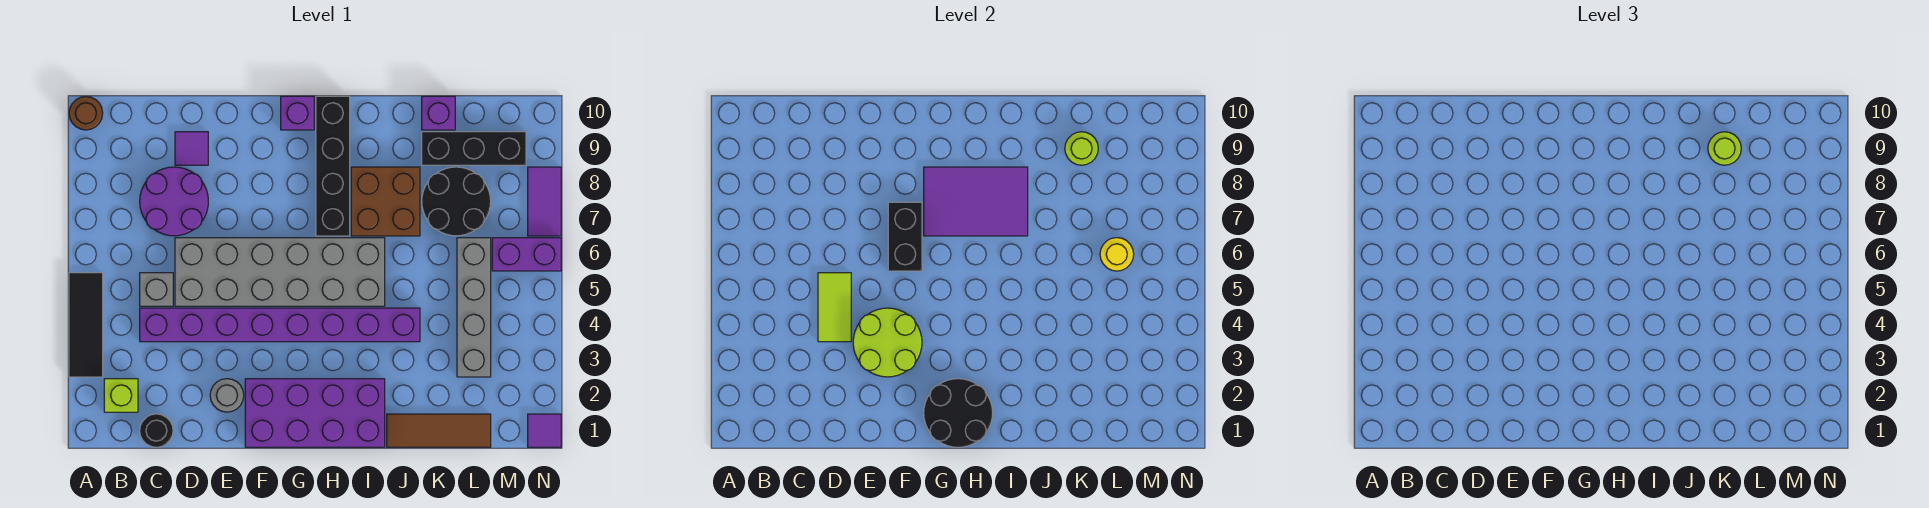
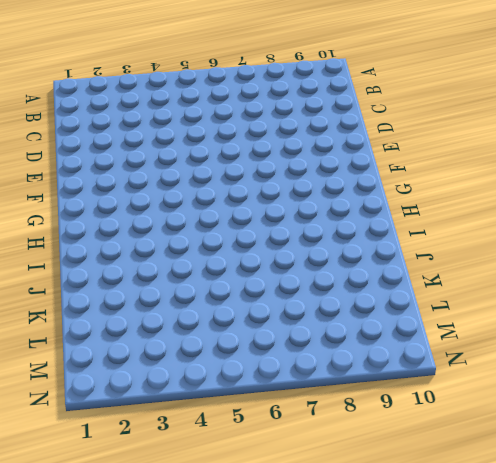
none -> black 1x3 tile [69,273,103,377]
none -> brown 1x1 round brick [69,97,103,130]
none -> lime 1x1 brick [104,379,138,412]
none -> black 1x1 round brick [140,414,173,447]

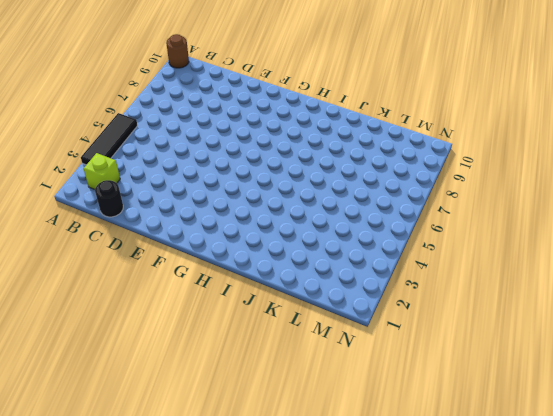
none -> purple 1x8 brick [140,308,420,342]
none -> grey 1x1 brick [140,273,173,306]
none -> purple 2x2 round brick [140,167,208,236]
none -> grey 2x6 brick [175,238,385,306]

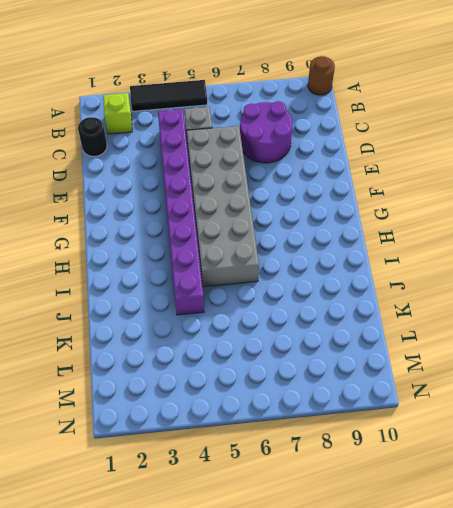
none -> purple 1x1 tile [175,132,208,165]
none -> grey 1x1 round brick [210,379,244,412]
none -> purple 2x4 brick [245,379,385,447]
none -> purple 1x1 brick [281,96,314,130]

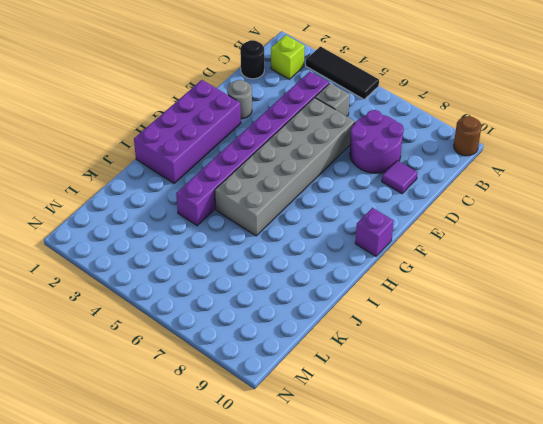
none -> black 1x4 brick [316,96,350,236]
none -> brown 2x2 brick [351,167,420,236]
none -> brown 1x3 tile [387,414,491,447]
none -> black 2x2 round brick [422,167,491,236]

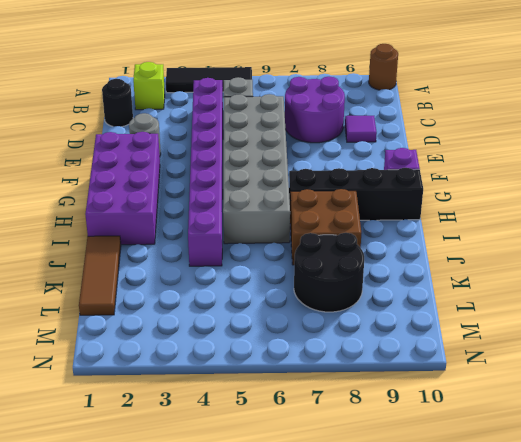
none -> black 1x3 brick [422,132,526,165]
none -> purple 1x1 brick [422,96,455,130]
none -> grey 1x4 brick [457,238,491,377]
none -> purple 1x2 brick [492,238,561,271]

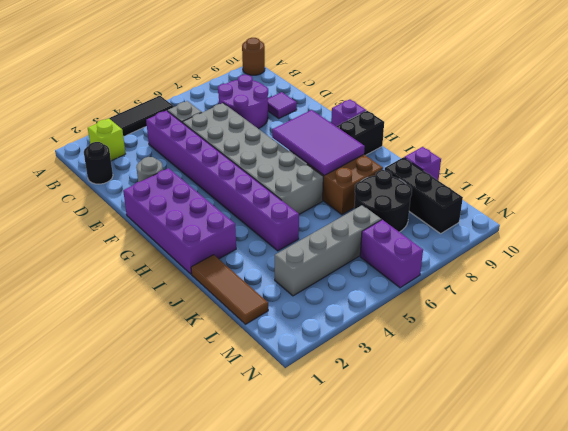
none -> purple 1x1 tile [528,414,561,447]
none -> purple 1x2 tile [528,167,561,236]
none -> lime 1x2 tile [818,273,851,342]
none -> lime 2x2 round brick [853,308,922,377]

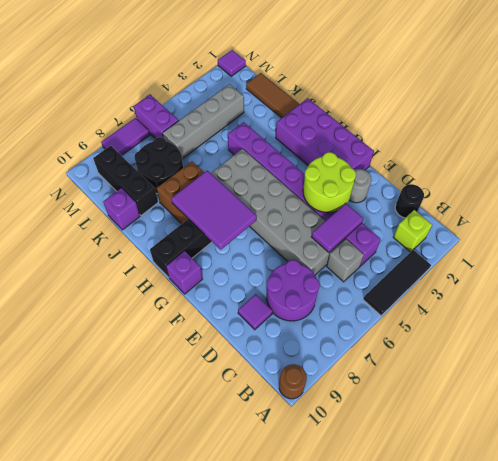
purple 1x2 tile [311,203,363,252] -> lime 1x2 tile [818,273,851,342]
none -> black 1x2 brick [888,202,922,271]
none -> black 2x2 round brick [924,379,993,447]
none -> lime 1x1 round brick [1065,132,1098,165]
none -> yellow 1x1 round brick [1100,238,1134,271]

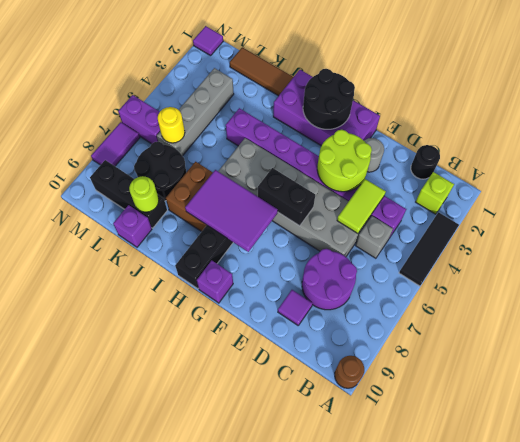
black 1x2 brick [258,168,315,226] -> black 1x2 brick turned to [888,202,922,271]
none -> lime 1x1 round brick [1708,132,1741,165]

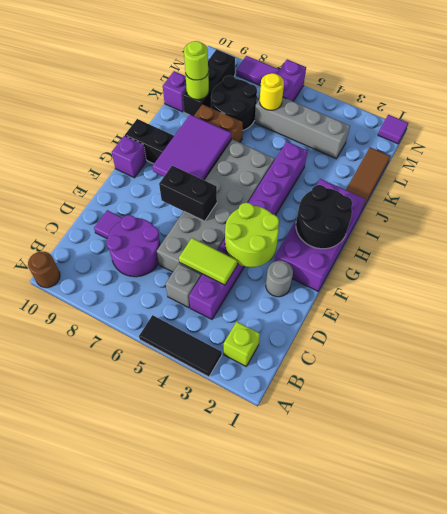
none -> black 1x1 round brick [140,414,173,447]

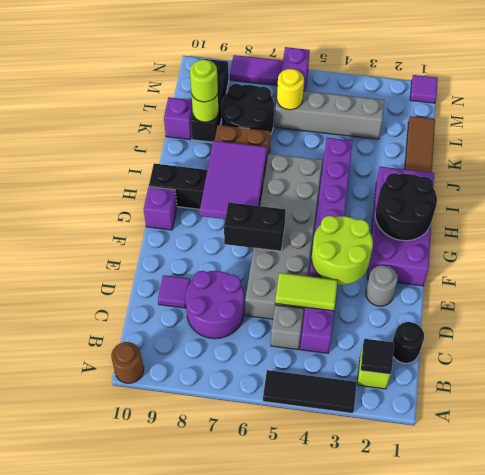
black 1x1 tile [361,339,394,374] -> none

